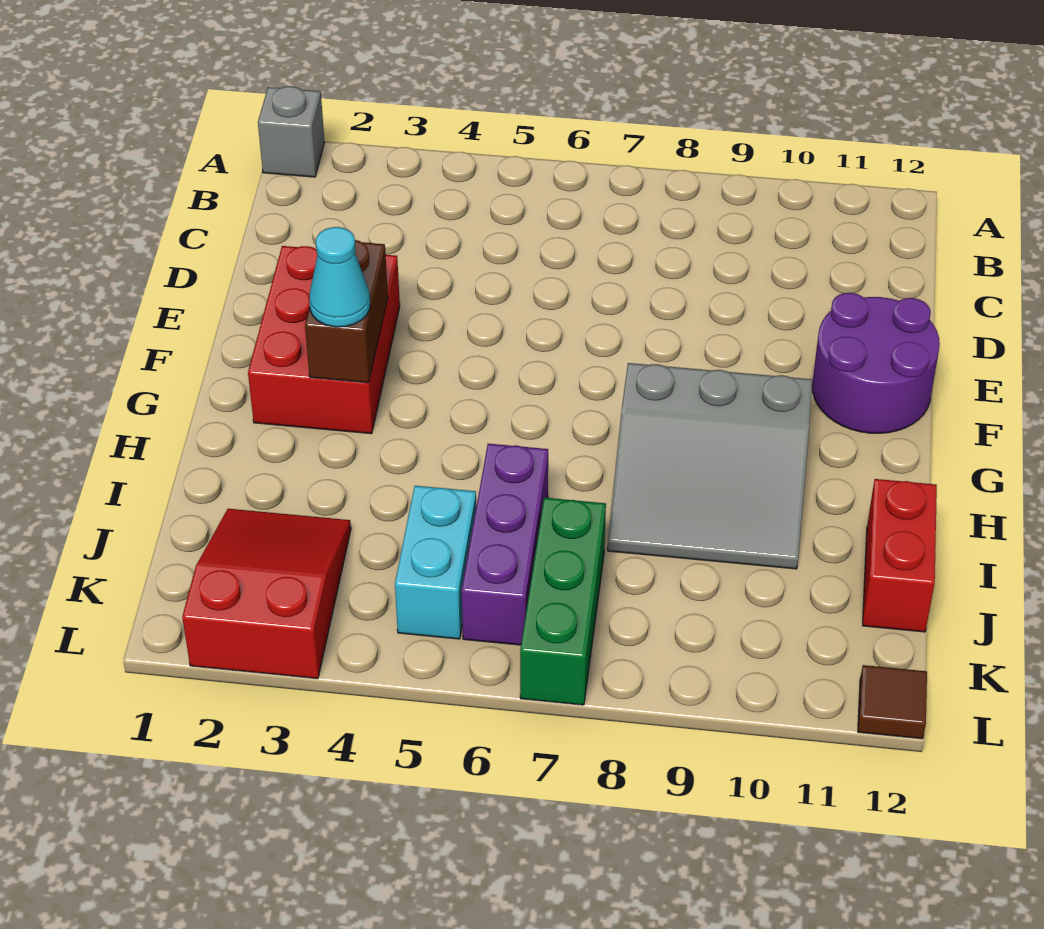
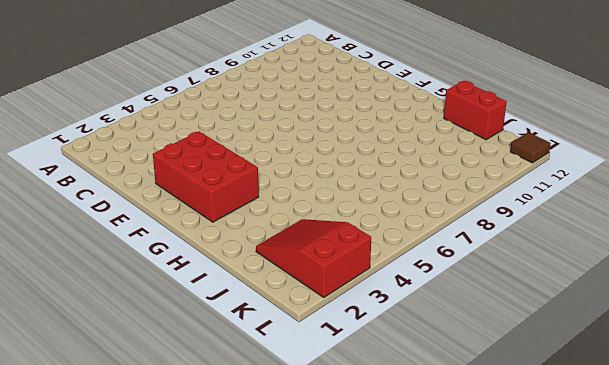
none -> grey 1x1 brick [258,86,325,177]
none -> purple 2x2 round brick [812,293,940,433]
none -> grey 3x3 slope [608,363,812,569]

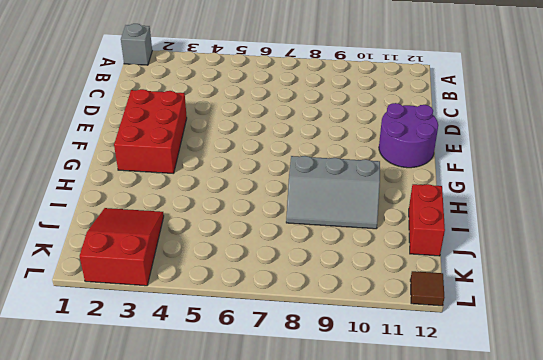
grey 2x3 slope [286,156,380,229] -> grey 3x3 slope [608,363,812,569]
none -> purple 1x3 brick [462,444,548,645]
none -> cyan 1x2 brick [395,486,476,639]
none -> green 1x3 brick [520,498,606,705]

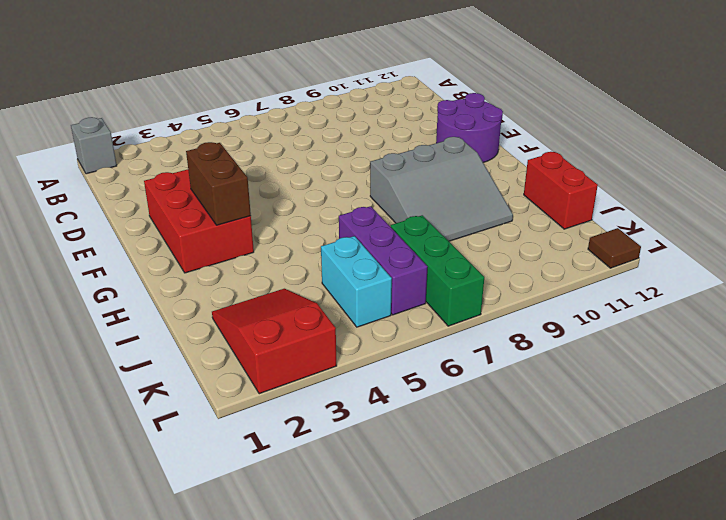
none -> cyan 1x1 cone [309,227,370,327]

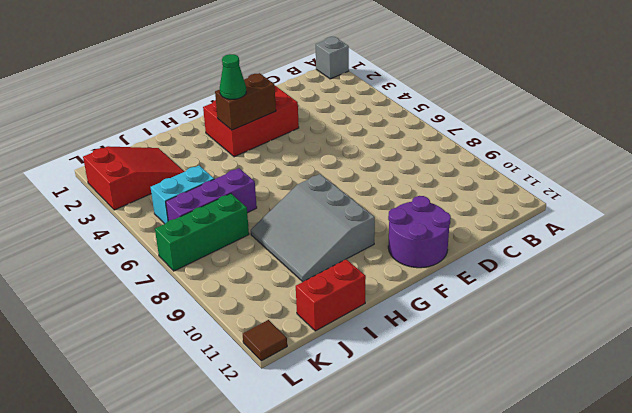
green 1x1 cone [220,54,246,99] -> cyan 1x1 cone [309,227,370,327]

